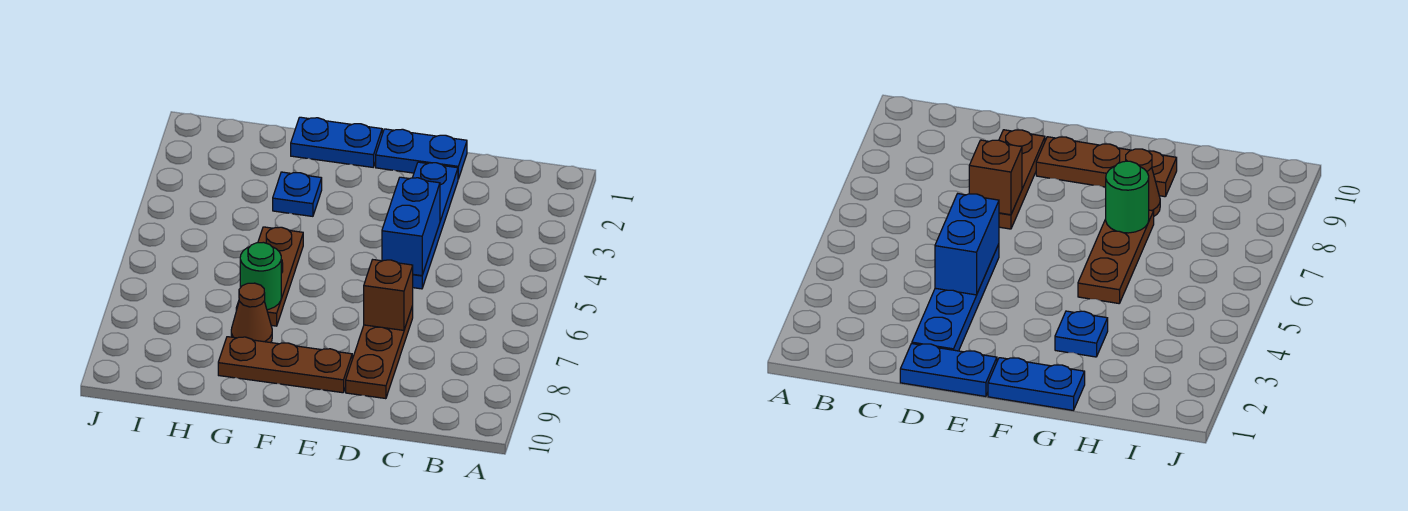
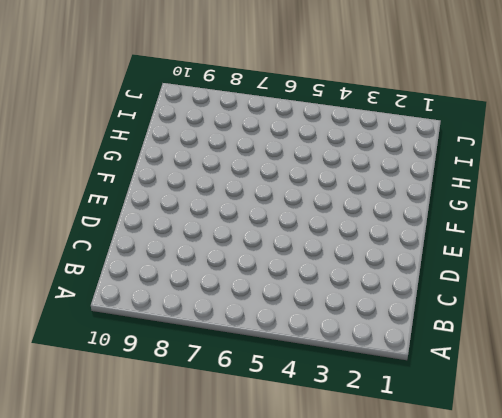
none -> blue 1x2 plate [376,129,467,179]
none -> blue 1x4 plate [413,162,458,289]

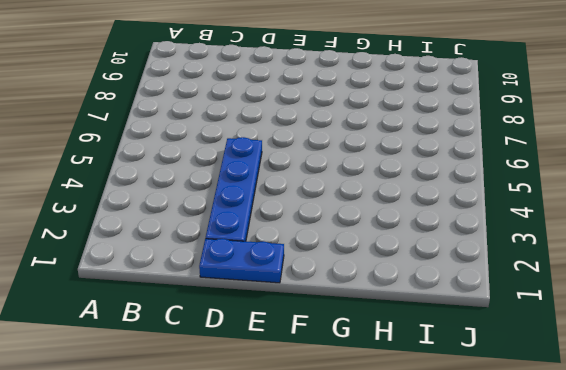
none -> brown 1x3 plate [346,306,413,399]
none -> brown 1x3 plate [218,337,352,393]

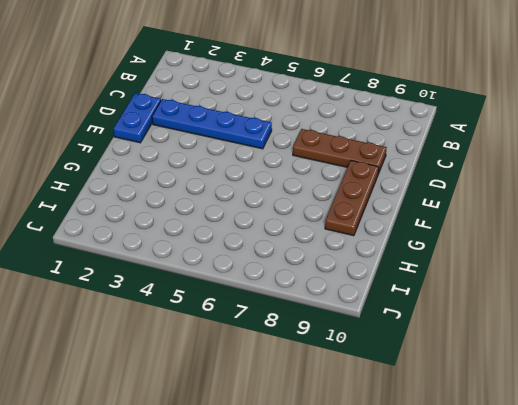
none -> blue 1x2 plate [291,117,382,167]
none -> blue 1x1 plate [273,172,322,216]

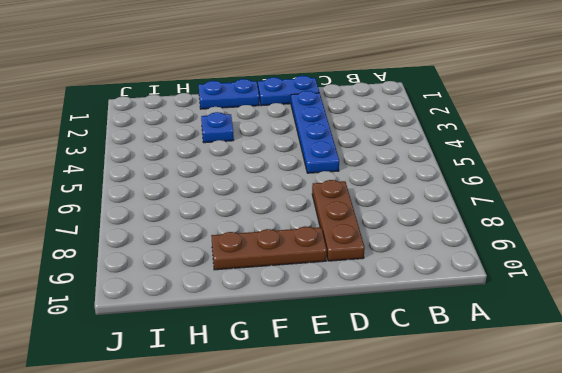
none -> brown 1x3 plate [236,227,303,326]
none -> brown 1x1 cone [231,283,272,343]

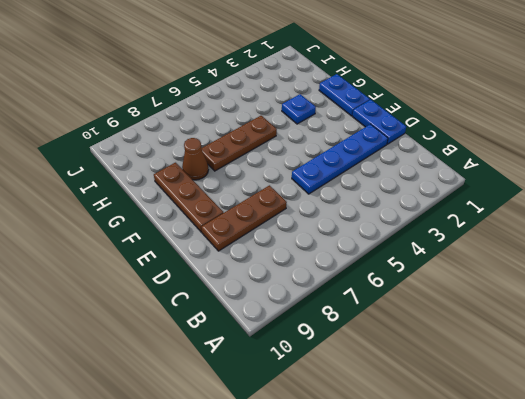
none -> blue 1x2 brick [382,177,440,276]
none -> brown 1x1 brick [364,260,413,330]

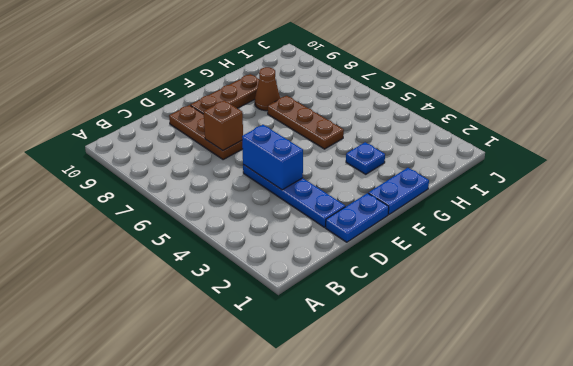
none -> green 1x1 round brick [240,242,281,310]

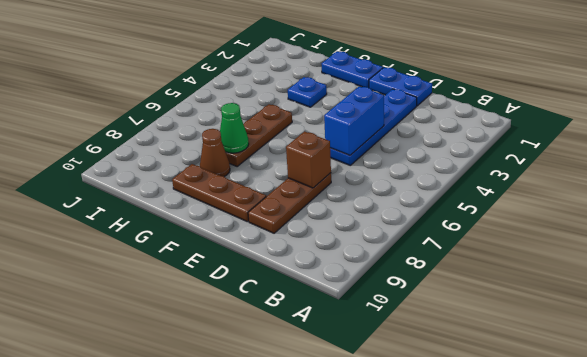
green 1x1 cone [220,103,249,153] -> green 1x1 round brick [240,242,281,310]

